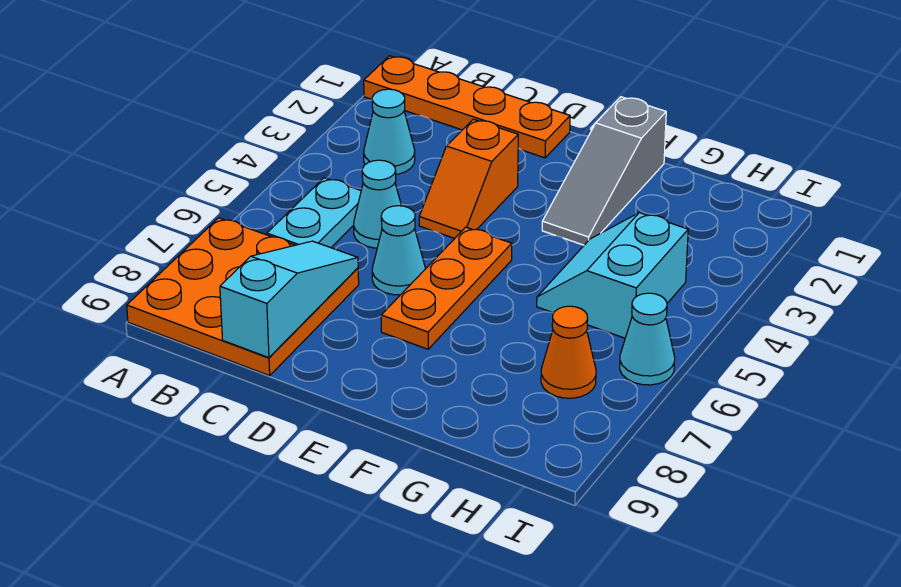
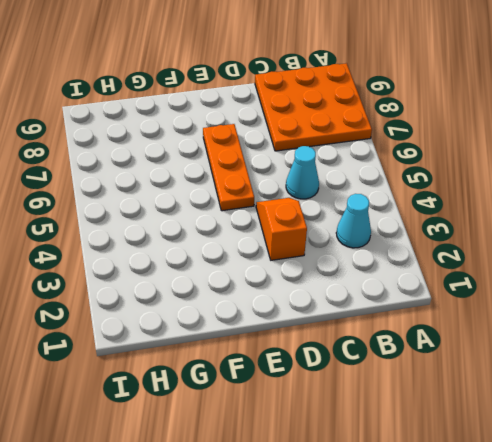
none -> orange 1x4 plate [364,56,570,158]
none -> cyan 1x2 plate [267,178,361,248]
none -> cyan 1x1 cone [372,206,425,295]

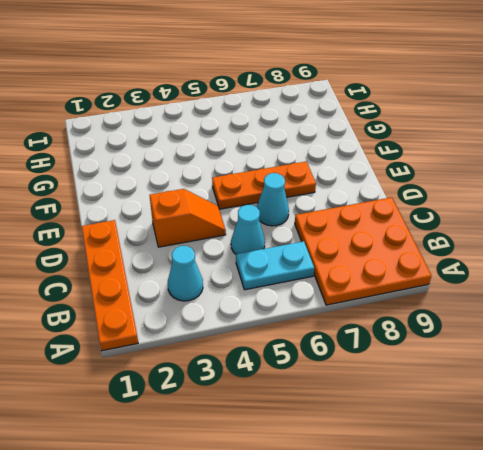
none -> grey 1x3 slope [542,97,666,245]
none -> cyan 2x2 slope [537,213,688,338]
none -> orange 1x1 cone [541,306,596,398]

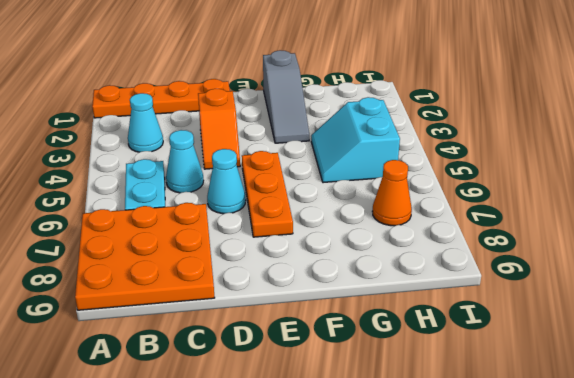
none -> cyan 1x1 cone [620,293,675,385]
none -> cyan 1x3 slope [220,241,358,358]

